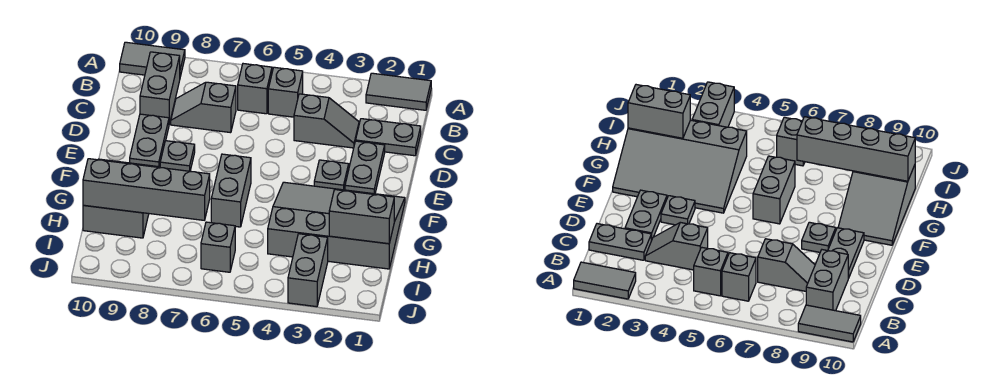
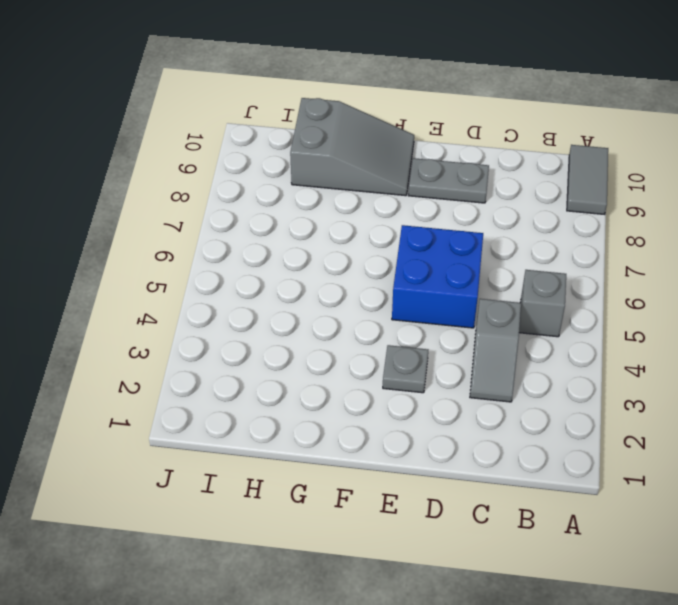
blue 2x2 brick [392,225,483,328] -> none
none -> grey 1x2 tile [366,73,431,110]
none -> grey 1x1 brick [238,64,272,114]
none -> grey 1x2 brick [140,52,180,124]

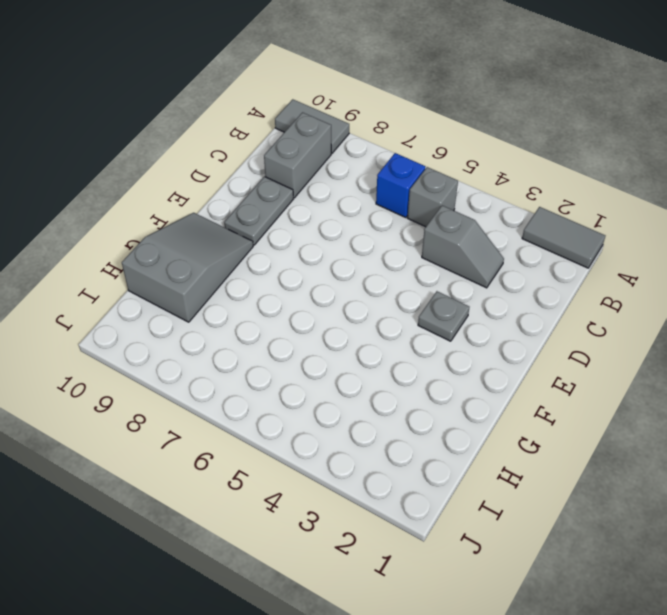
blue 1x1 brick [376,153,425,218] -> grey 1x1 brick [238,64,272,114]
none -> grey 1x2 plate [356,119,421,156]
none -> grey 1x2 slope [171,82,236,133]
none -> grey 1x2 plate [345,141,385,194]

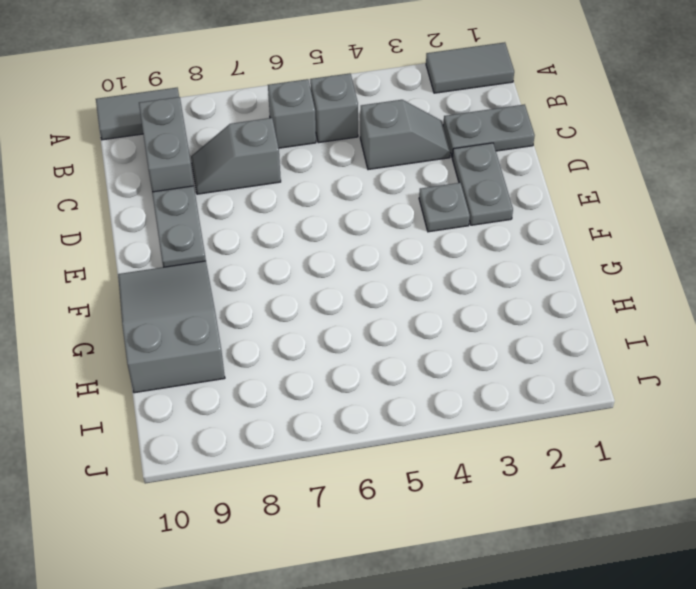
none -> grey 1x1 plate [160,141,195,171]
none -> grey 3x4 slope [268,182,405,269]
none -> grey 1x2 brick [211,154,251,227]

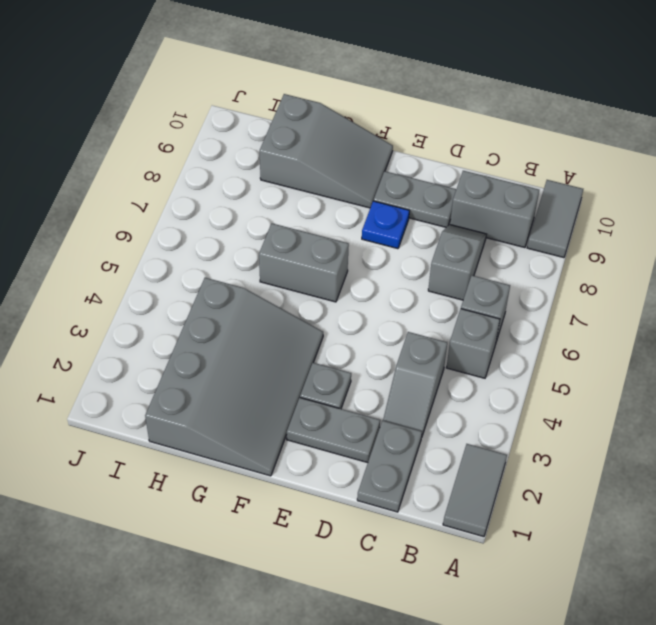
blue 1x1 plate [362,201,409,249] -> grey 1x1 plate [160,141,195,171]
none -> grey 1x2 brick [288,234,328,307]
none -> grey 1x1 brick [201,222,235,272]
none -> grey 1x2 brick [329,190,394,244]

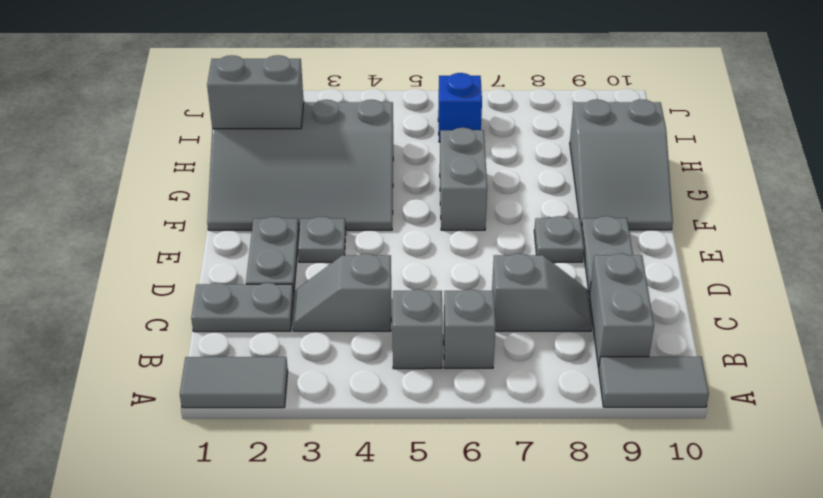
blue 1x1 brick [438,73,482,142] -> grey 1x1 brick [201,222,235,272]
none -> grey 1x2 brick [288,234,328,307]
none -> grey 1x4 brick [83,159,210,220]

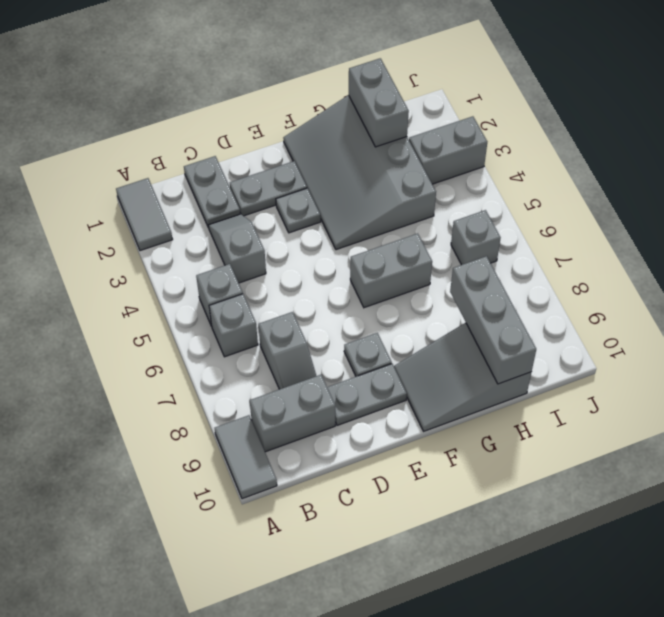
grey 1x3 brick [450,256,536,384] -> grey 1x4 brick [83,159,210,220]

